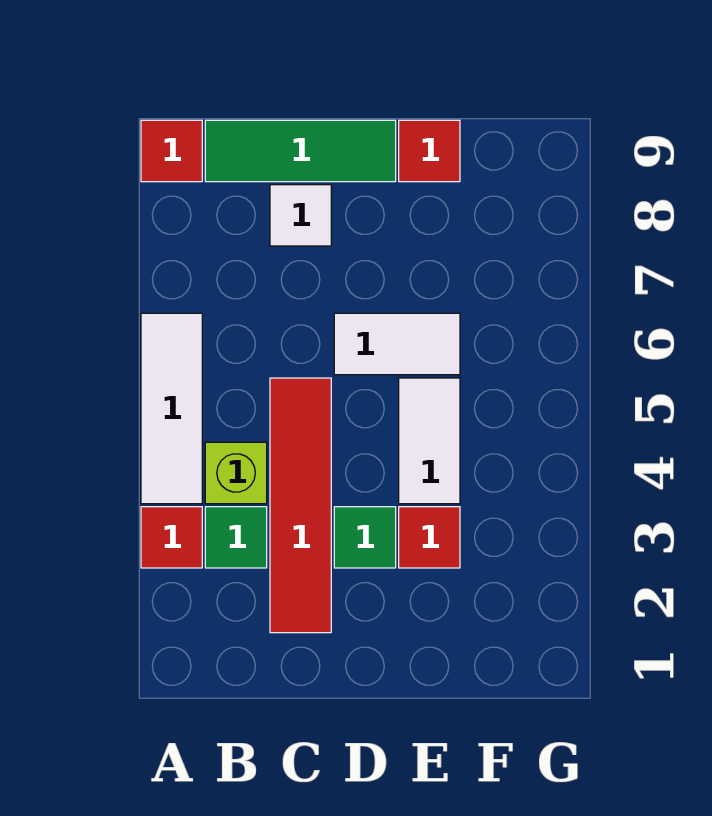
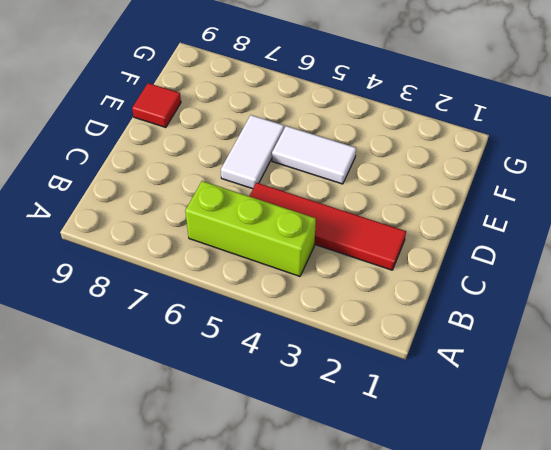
lime 1x3 brick [185,181,316,276] -> lime 1x1 brick [205,442,267,504]
none -> red 1x1 tile [141,507,202,568]
none -> white 1x3 tile [141,313,202,504]
none -> red 1x1 tile [141,120,202,182]

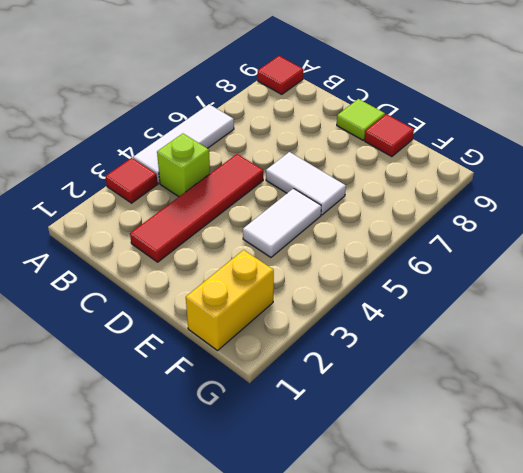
lime 1x1 tile [337,99,385,140] -> green 1x3 tile [205,120,396,182]
yellow 1x2 brick [186,250,274,351] -> none
none -> green 1x1 tile [205,507,267,568]
none -> white 1x1 tile [270,185,331,246]
none -> green 1x1 tile [334,507,396,568]

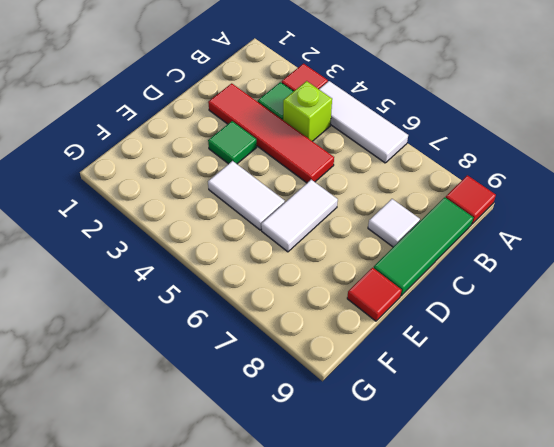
none -> red 1x1 tile [399,507,460,568]

